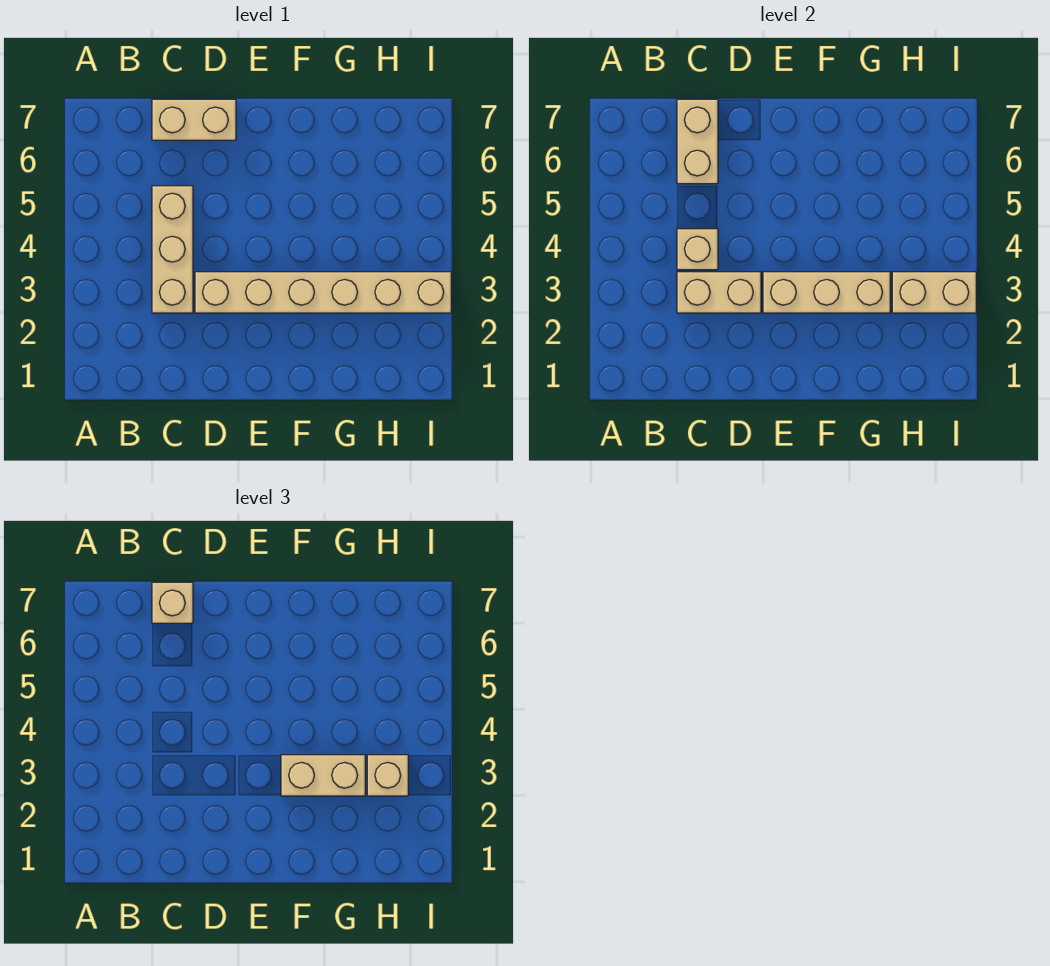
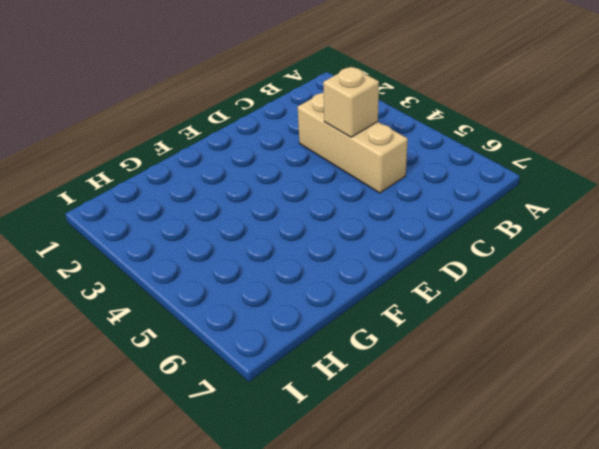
none -> tan 1x2 brick [152,99,236,140]
none -> tan 1x6 brick [195,272,451,313]

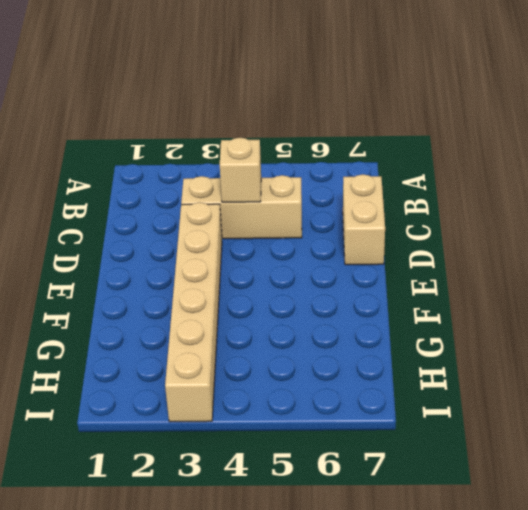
none -> tan 1x2 brick [677,272,761,313]
none -> tan 1x2 brick [677,99,718,184]

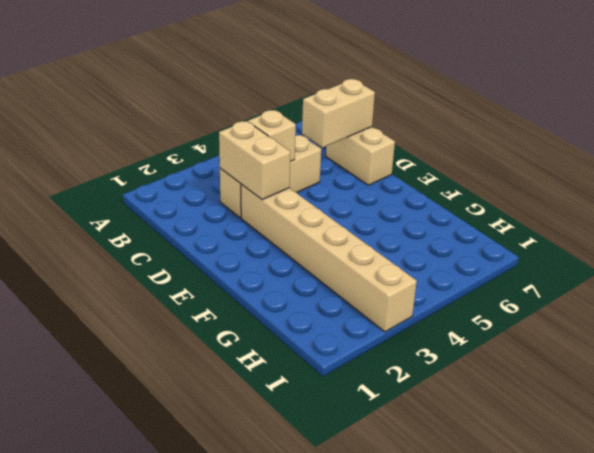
none -> tan 1x3 brick [763,272,890,313]
none -> tan 1x2 brick [892,272,976,313]

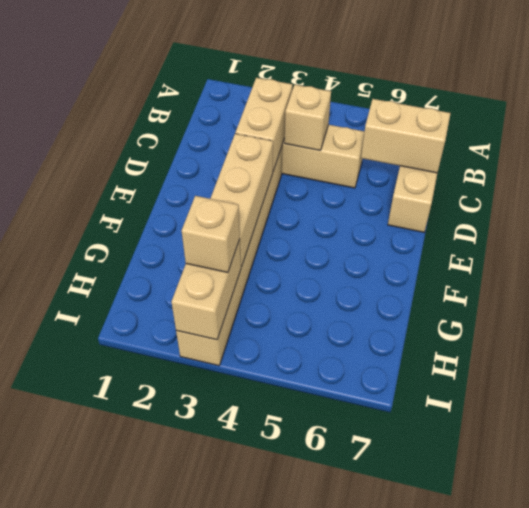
none -> tan 1x1 brick [152,582,193,623]
none -> tan 1x2 brick [281,755,365,796]

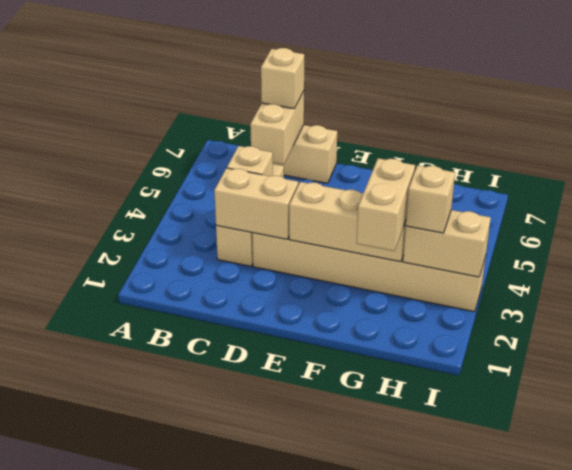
tan 1x2 brick [356,158,415,251] -> tan 1x2 brick turned to [281,755,365,796]

